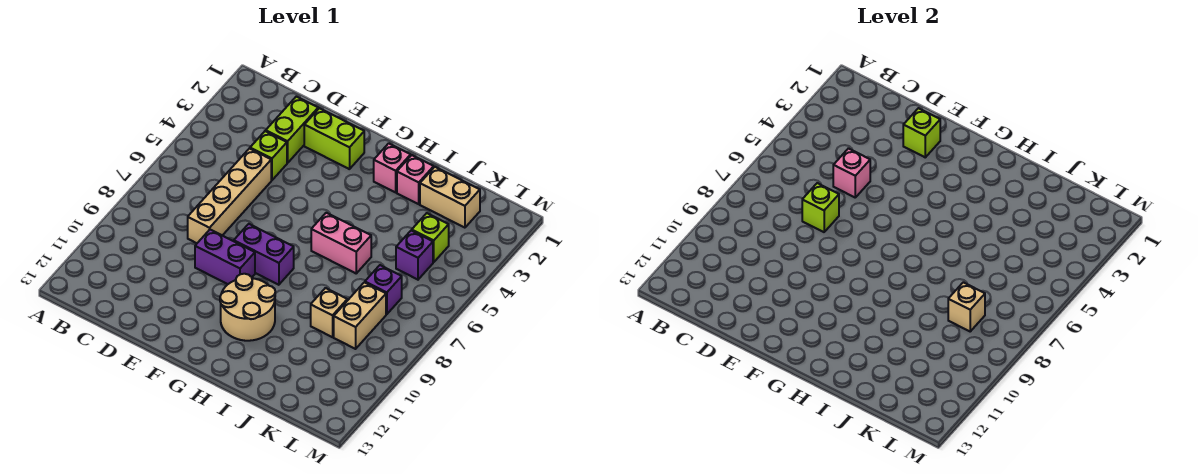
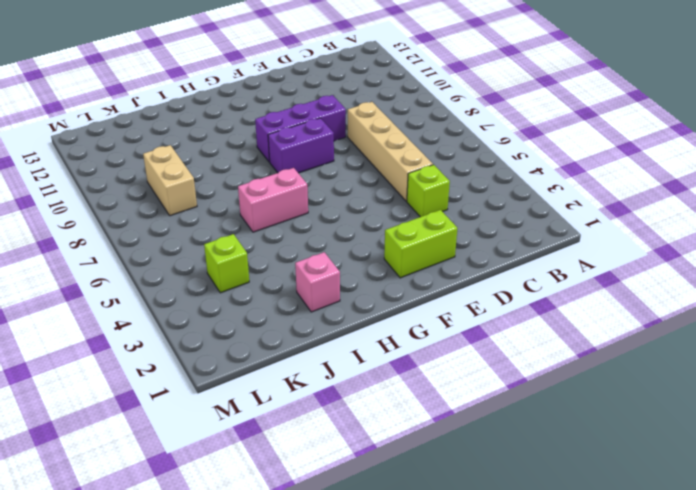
purple 1x3 brick [255,95,346,162] -> purple 1x2 brick [195,230,255,284]
none -> lime 1x2 brick [266,97,318,163]
none -> tan 2x2 round brick [220,274,275,341]
none -> pink 1x1 brick [374,143,411,192]

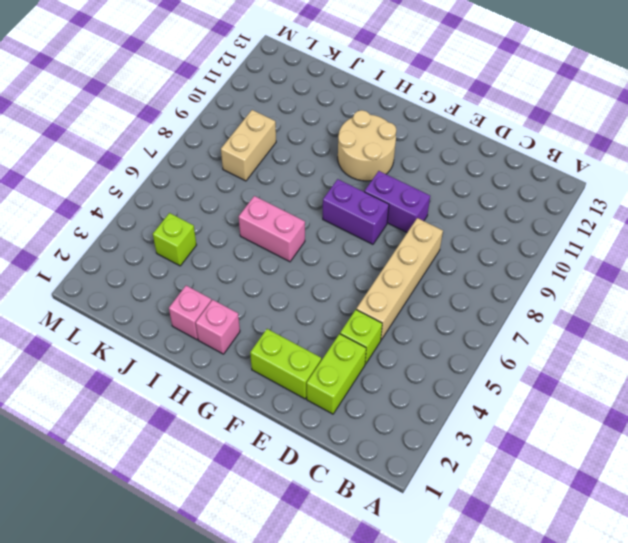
none -> tan 1x2 brick [420,167,480,228]
none -> tan 1x1 brick [311,288,347,337]
none -> purple 1x1 brick [396,230,433,280]

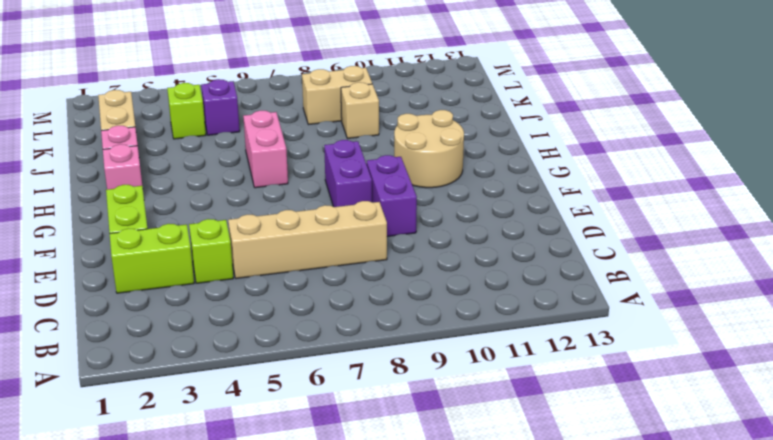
none -> purple 1x1 brick [365,265,402,314]
none -> pink 1x1 brick [833,148,870,197]
none -> lime 1x1 brick [802,183,839,232]

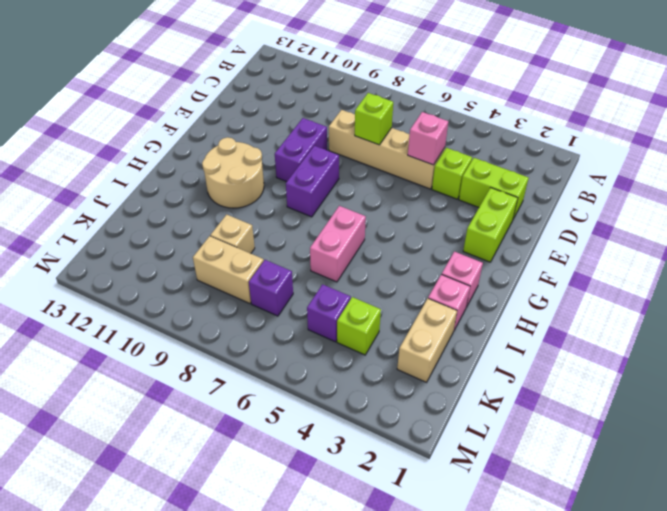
none -> lime 1x1 brick [903,108,940,157]
none -> tan 1x1 brick [948,282,985,331]

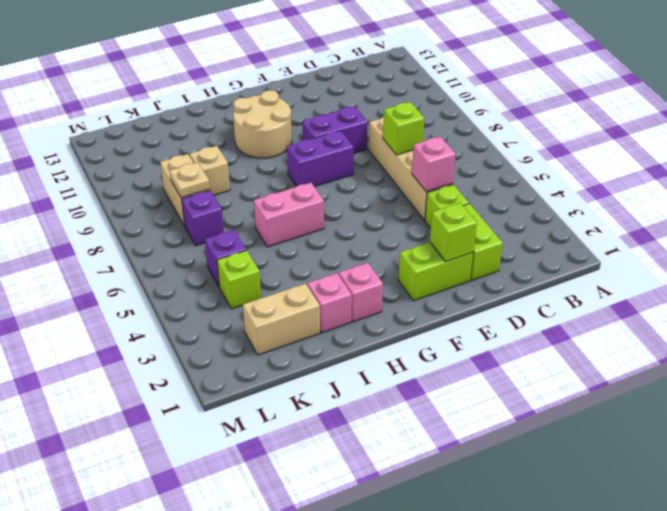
tan 1x1 plate [170,162,210,198] -> tan 1x1 brick [948,282,985,331]

